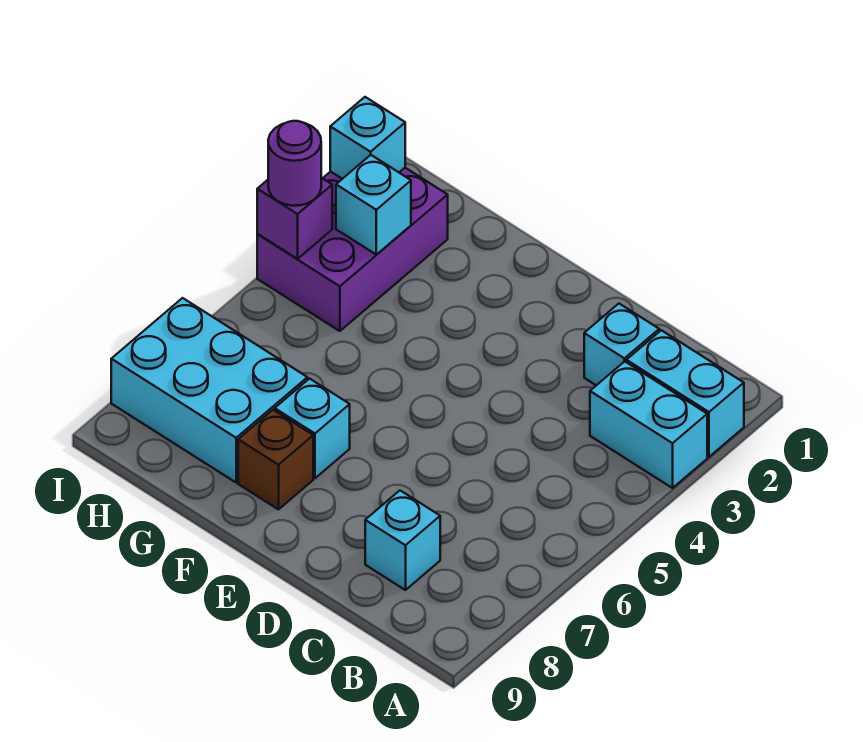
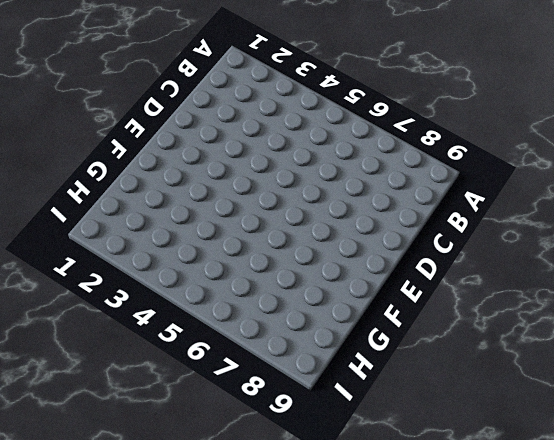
none -> cyan 1x2 brick [626,330,744,457]
none -> cyan 1x2 brick [590,361,707,488]
none -> cyan 1x1 brick [584,304,659,385]

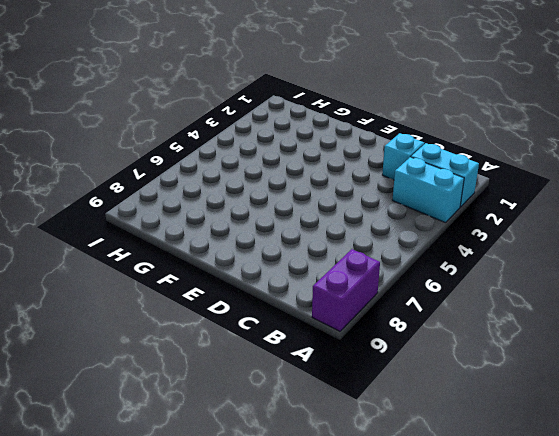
purple 1x2 brick [312,249,380,331] -> none
none -> cyan 1x1 brick [365,491,440,590]
none -> cyan 1x1 brick [275,379,350,478]
none -> brown 1x1 brick [238,410,313,509]

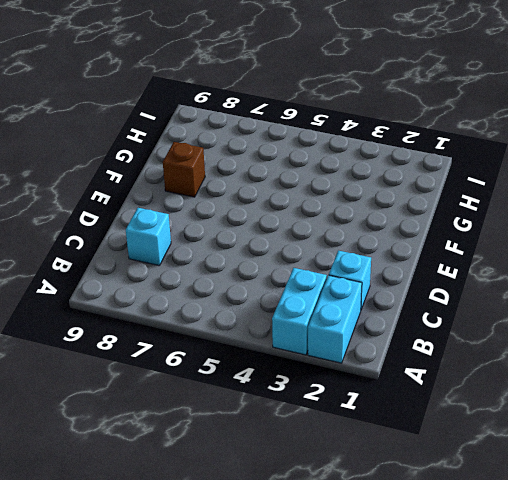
none -> cyan 1x1 brick [275,379,350,478]
none -> cyan 2x3 brick [111,298,307,482]
none -> purple 2x3 brick [257,168,448,331]

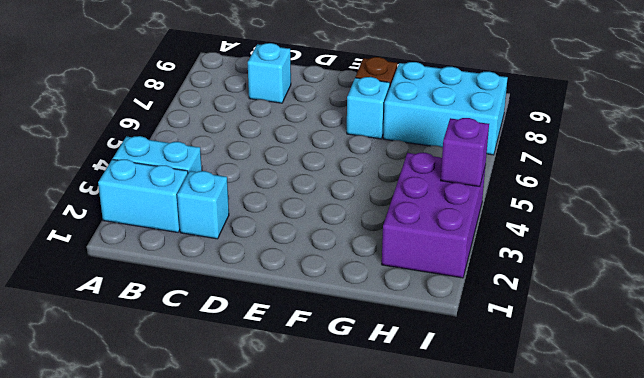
none -> cyan 1x1 brick [336,155,411,254]
none -> cyan 1x1 brick [330,97,405,179]
none -> purple 1x1 round brick [268,121,321,206]

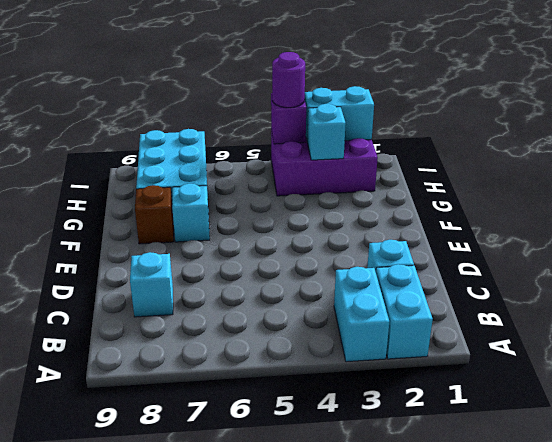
cyan 1x2 brick [305,86,374,141] -> cyan 1x1 brick [330,97,405,179]

